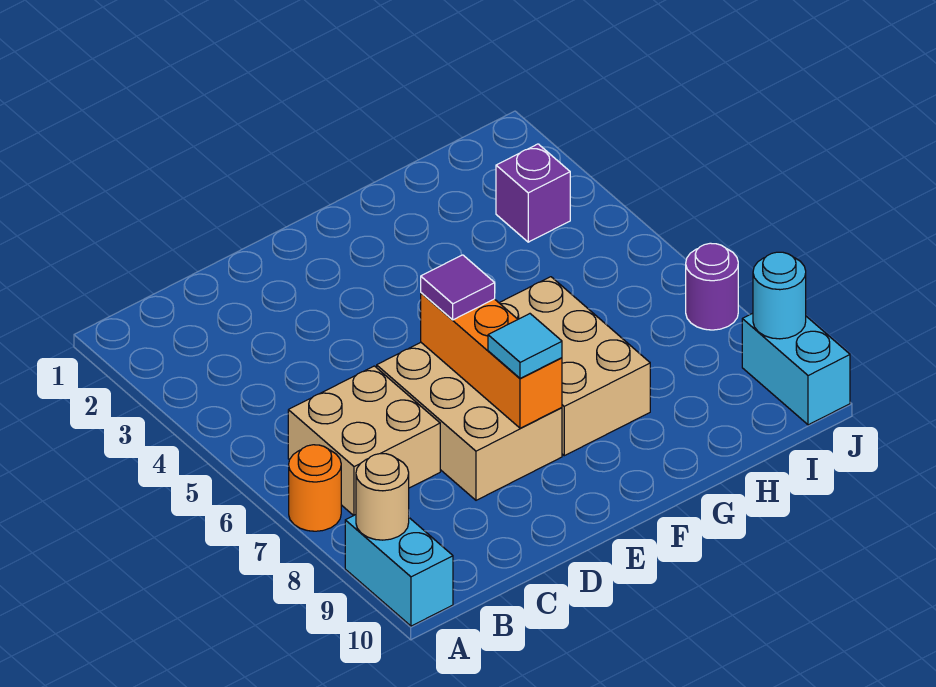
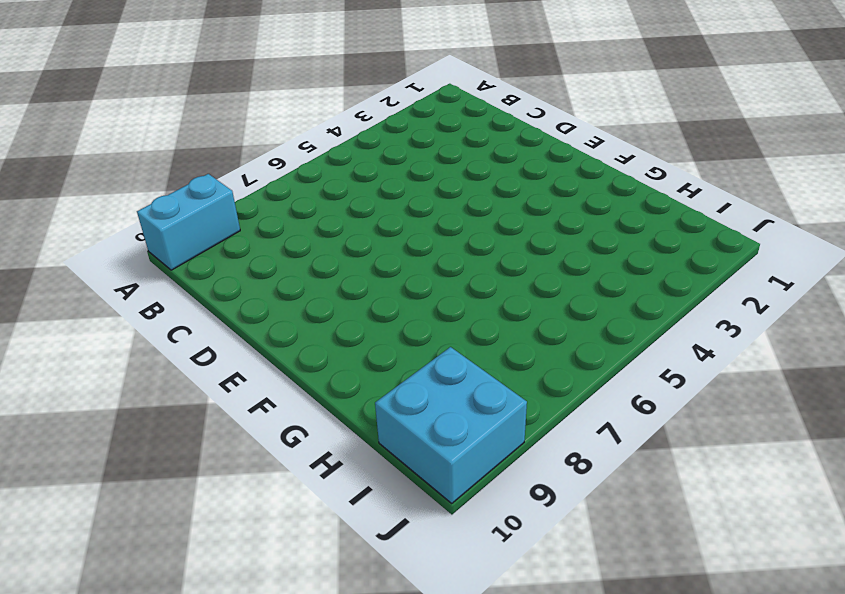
cyan 2x2 brick [375,347,527,503] -> cyan 1x2 brick [742,313,850,425]
none -> orange 1x1 round brick [289,445,341,531]
none -> tan 2x2 brick [288,366,440,516]
none -> tan 2x3 brick [377,343,562,500]

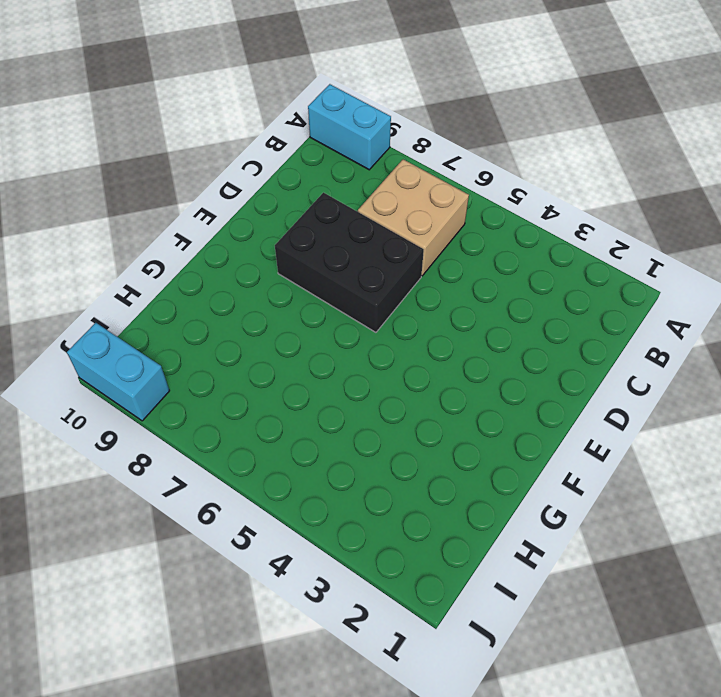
black 2x3 brick [275,193,424,332] -> tan 2x3 brick [377,343,562,500]
none -> orange 1x1 round brick [289,445,341,531]
none -> tan 2x3 brick [500,277,650,456]
none -> purple 1x1 brick [496,144,570,242]

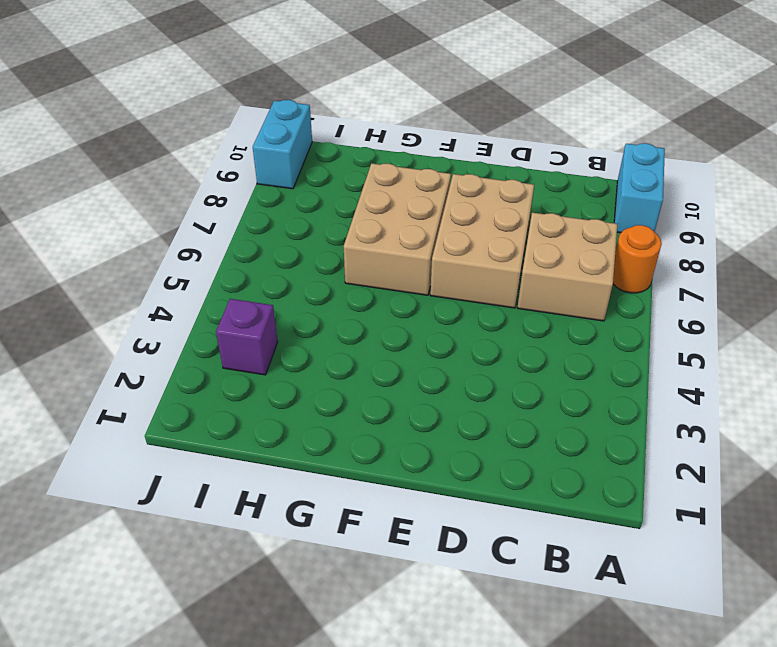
none -> purple 1x1 round brick [686,243,738,330]
none -> tan 1x1 round brick [356,454,409,540]
none -> orange 1x3 brick [421,293,562,428]

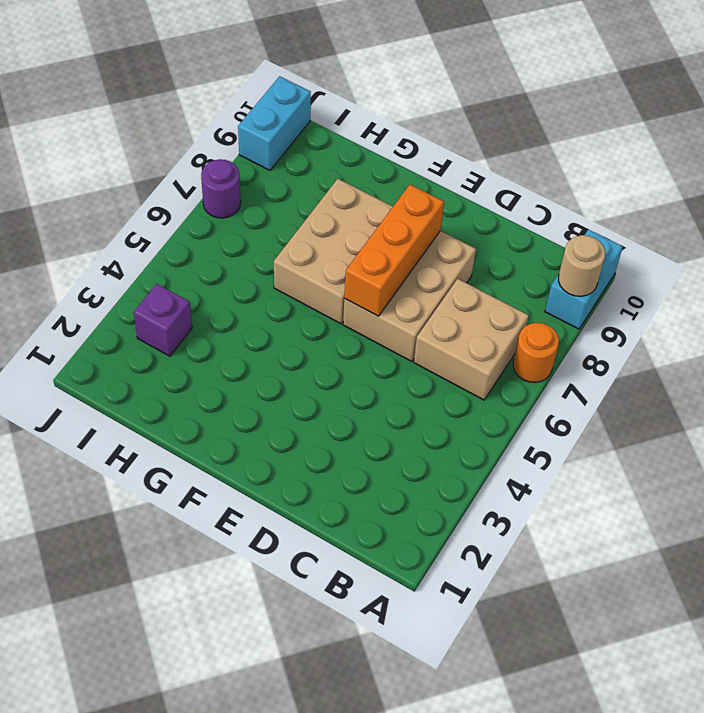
none -> cyan 1x1 round brick [753,252,806,339]
none -> purple 1x1 tile [421,255,495,320]
none -> cyan 1x1 tile [488,314,562,378]

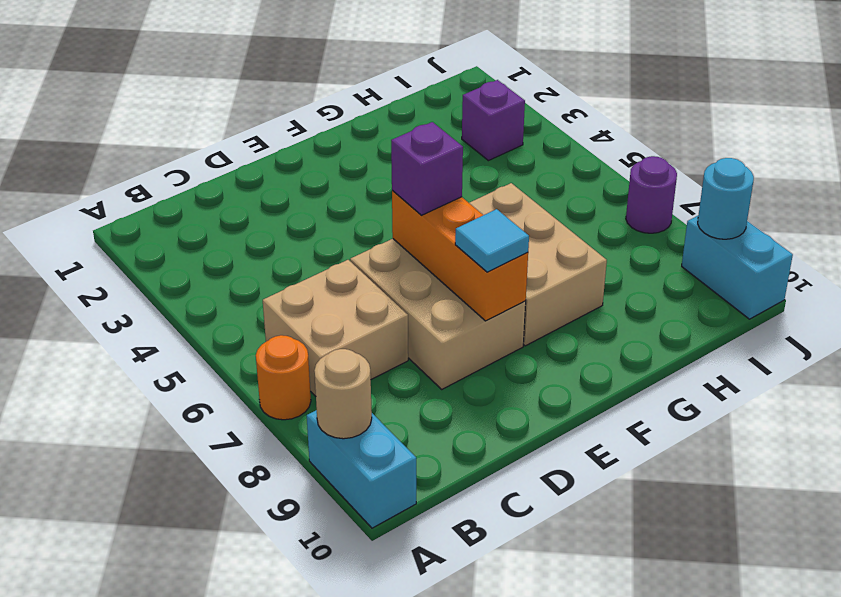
purple 1x1 brick [391,122,463,215] -> purple 1x1 tile [421,255,495,320]

